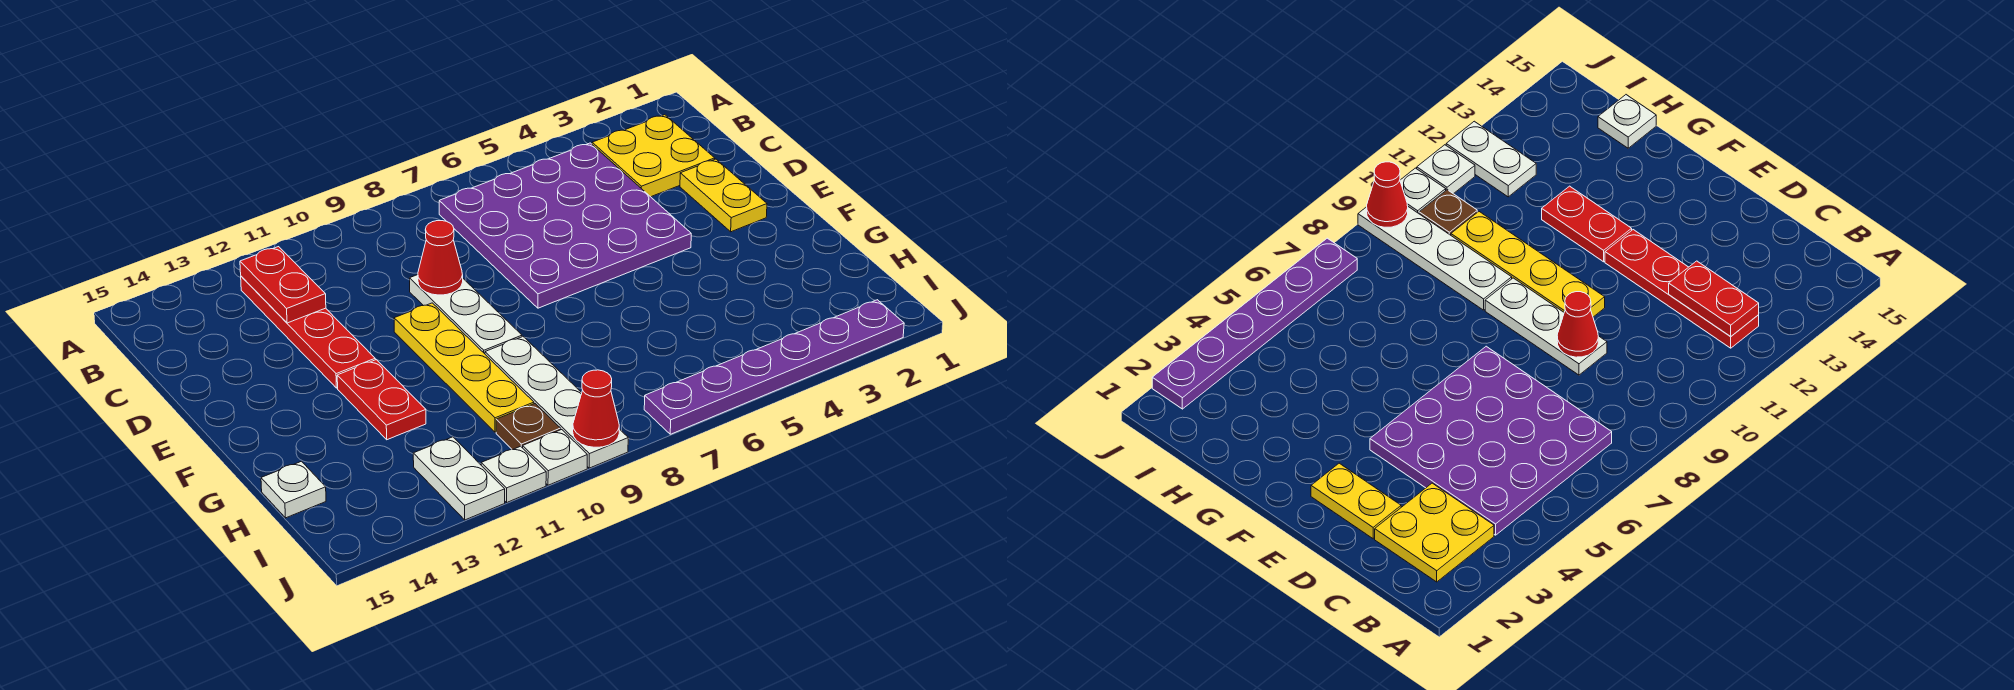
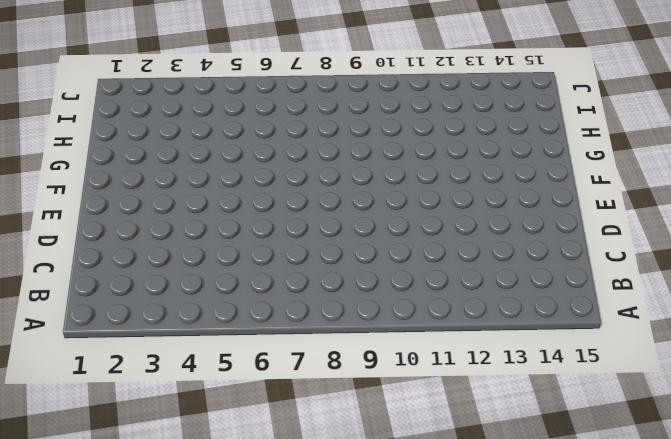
none -> yellow 2x2 plate [592,115,715,197]
none -> purple 4x4 plate [439,143,691,308]
none -> red 1x4 plate [241,276,375,388]

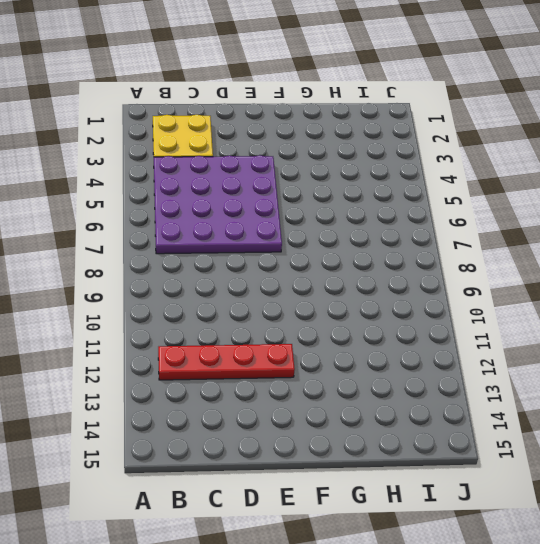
none -> yellow 1x2 plate [680,159,767,232]
none -> white 1x3 plate [410,275,522,354]
none -> yellow 1x4 plate [394,303,534,432]

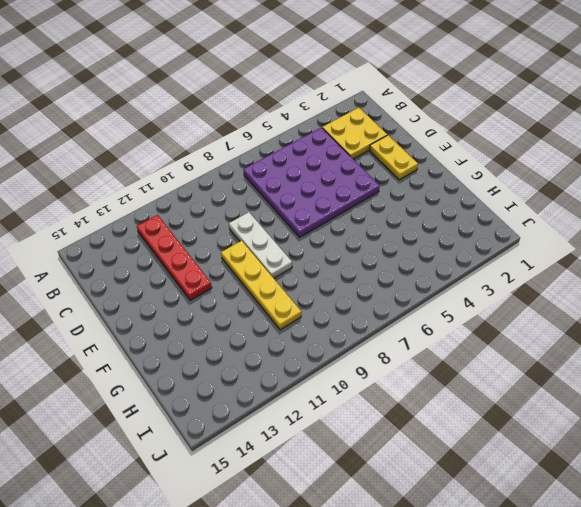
none -> red 1x2 plate [337,360,426,440]
none -> white 1x4 plate [485,337,628,468]
none -> white 1x1 plate [261,461,326,518]

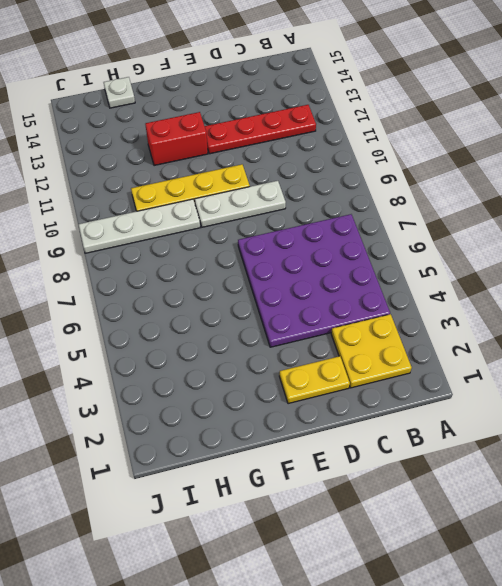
red 1x2 brick [145,112,208,166] -> red 1x2 plate [337,360,426,440]
none -> brown 1x1 plate [496,404,561,450]
none -> white 1x2 plate [413,437,505,520]
none -> purple 1x6 plate [644,300,904,434]

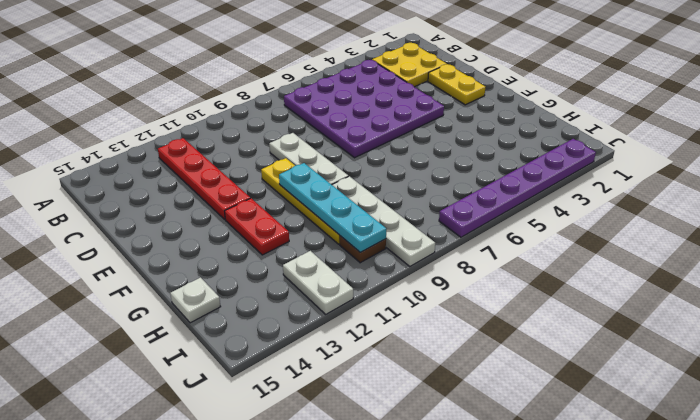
cyan 1x4 plate [279,163,386,252] -> none
none -> white 1x1 plate [523,430,587,485]
none -> white 1x1 plate [481,446,546,502]
none -> red 1x2 plate [240,247,326,323]

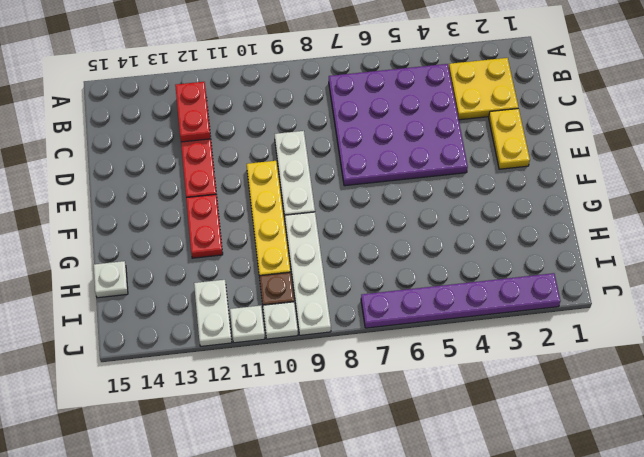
none -> red 1x1 cone [418,221,463,295]
none -> red 1x1 cone [573,370,619,447]

